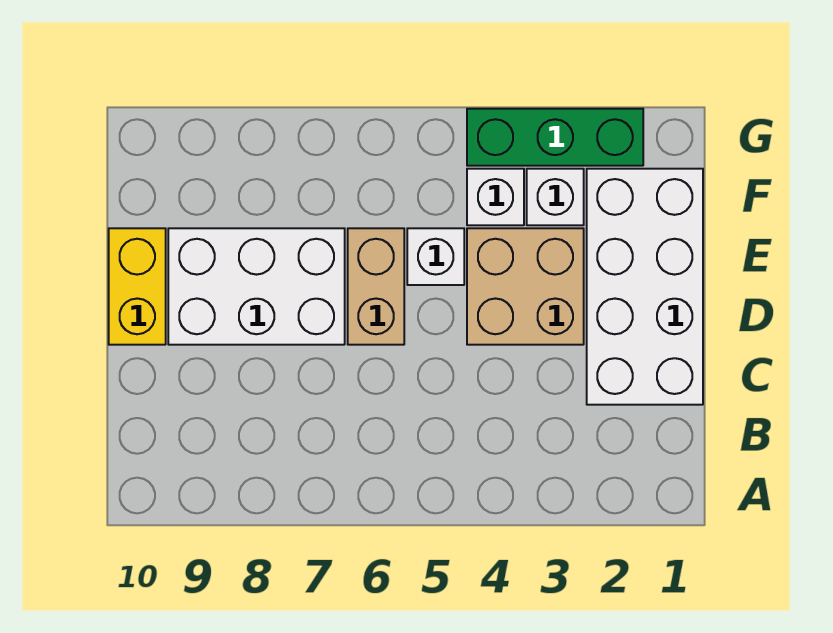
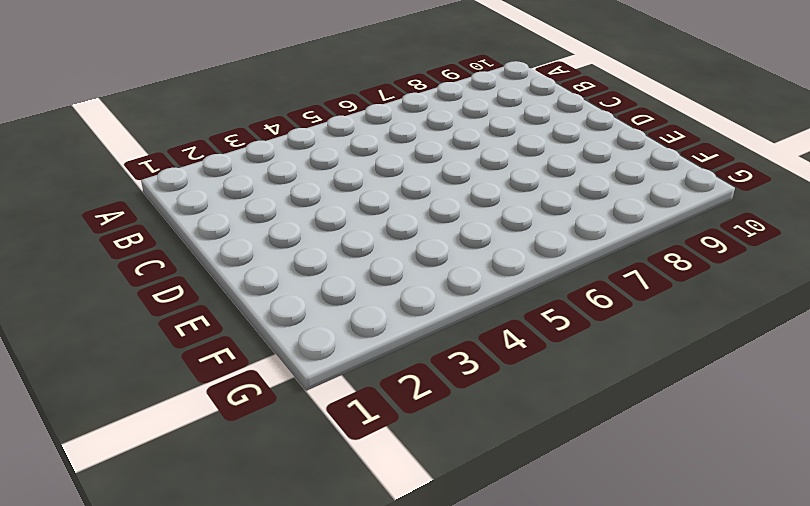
none -> white 2x4 brick [587,169,703,405]
none -> tan 2x2 brick [467,228,584,345]

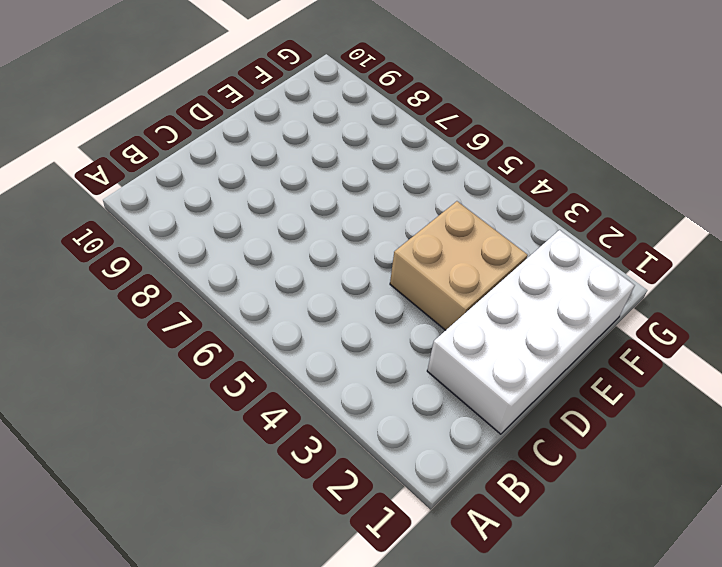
none -> tan 1x2 brick [348,228,404,345]
none -> white 2x3 brick [168,228,345,345]

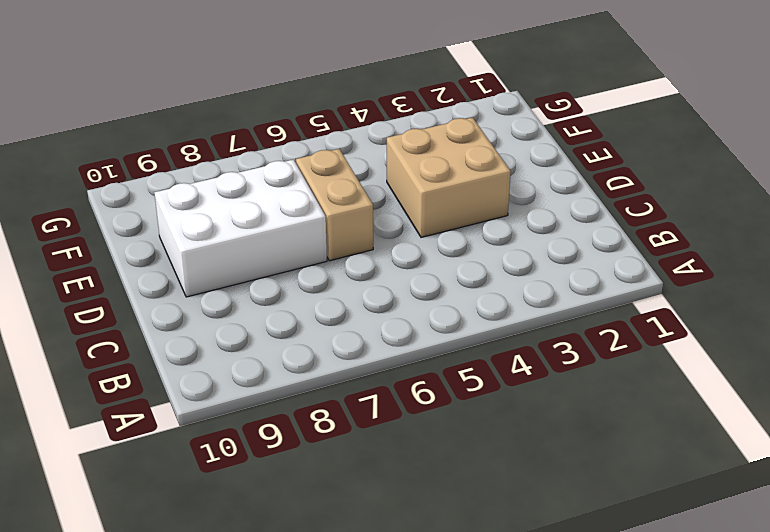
none -> white 2x4 brick [587,169,703,405]
none -> yellow 1x2 brick [109,228,166,345]

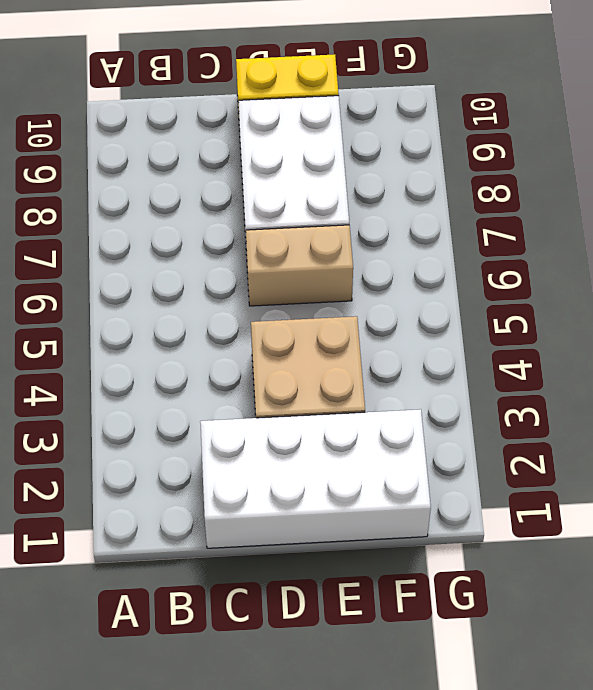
none -> white 1x1 brick [407,228,464,285]
none -> white 1x1 brick [527,169,584,225]

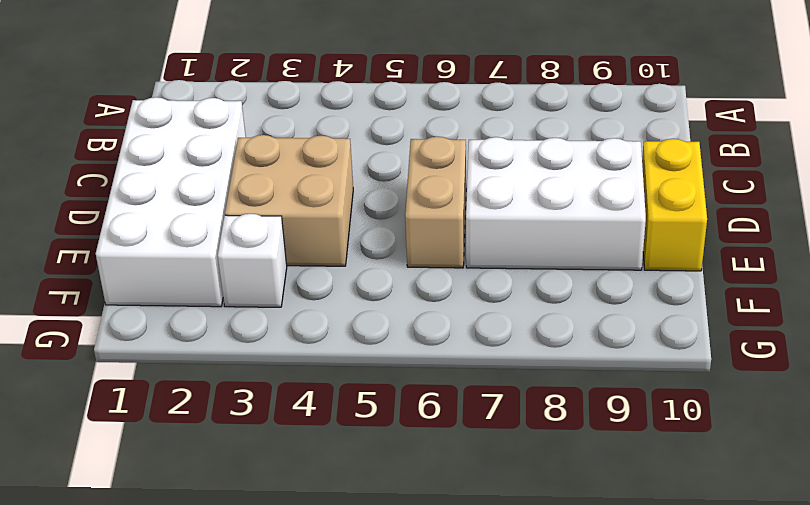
none -> white 1x1 brick [407,228,464,285]
none -> white 1x1 brick [467,169,524,225]

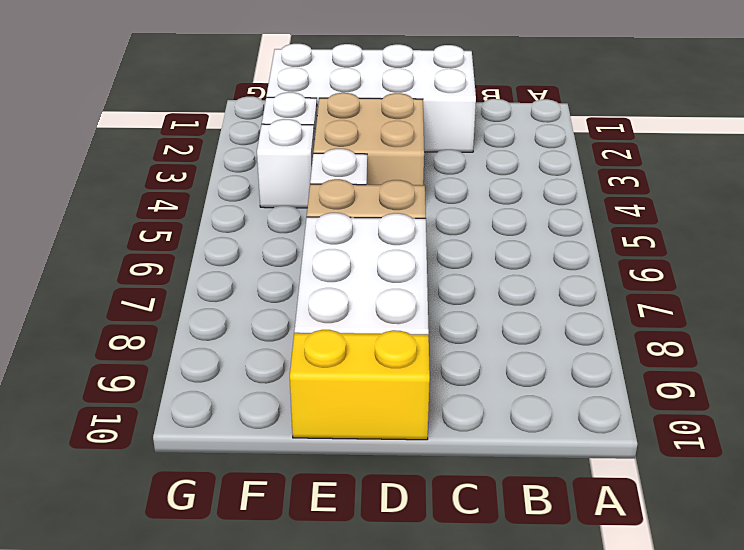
none -> green 1x3 brick [467,109,643,166]

